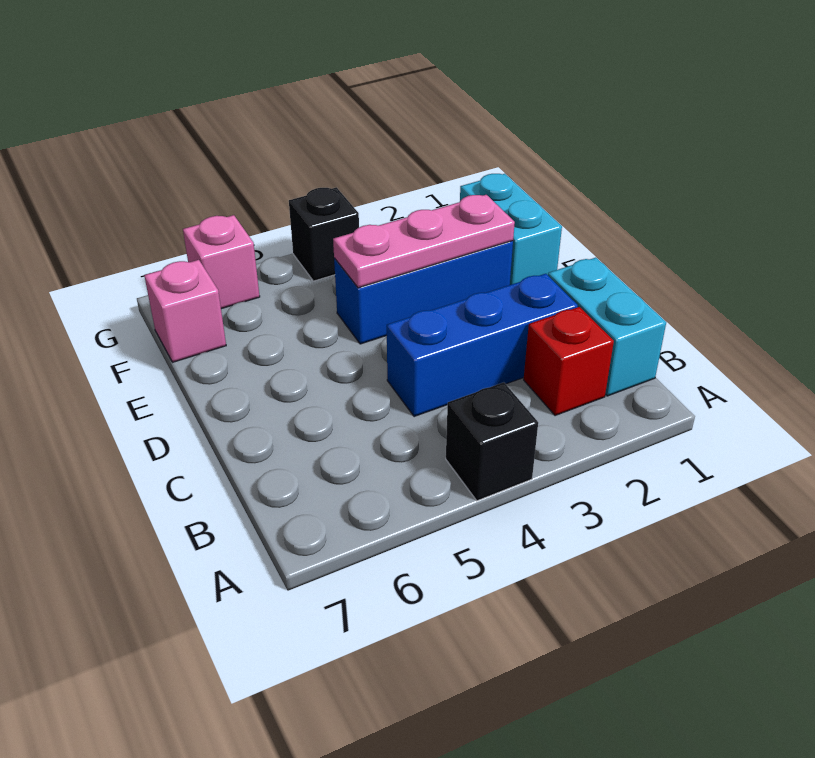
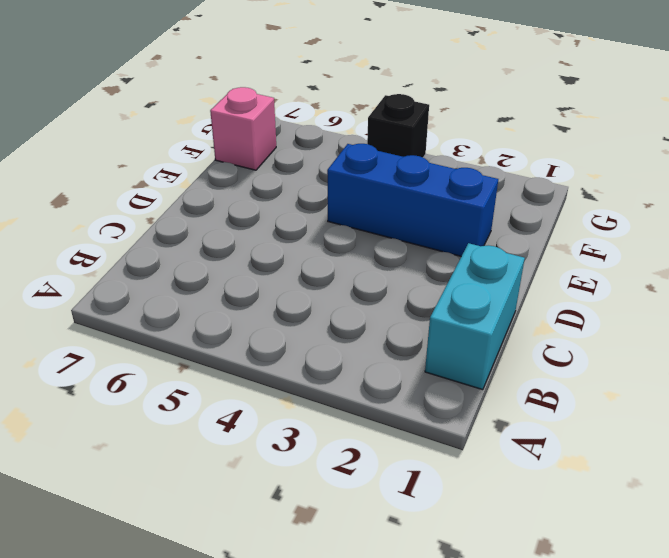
none -> black 1x1 brick [446,382,538,501]
none -> red 1x1 brick [524,307,614,416]

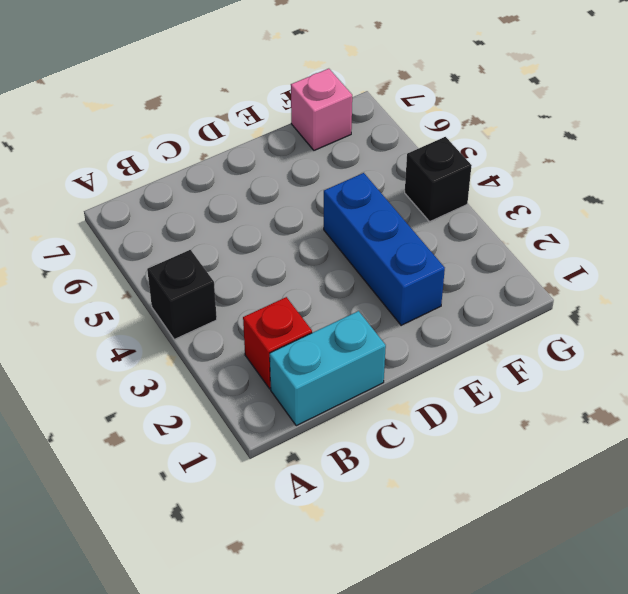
none -> blue 1x3 brick [387,274,578,417]
none -> cyan 1x2 brick [460,174,562,285]

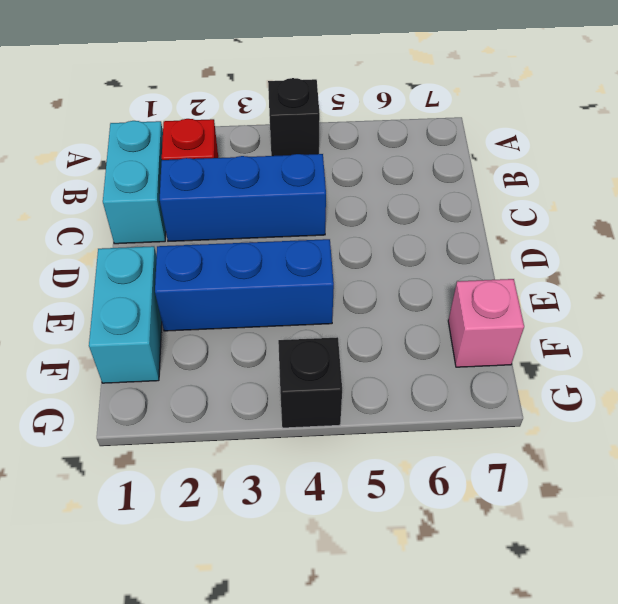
none -> pink 1x1 brick [183,215,260,309]
none -> pink 1x3 plate [333,195,515,288]

